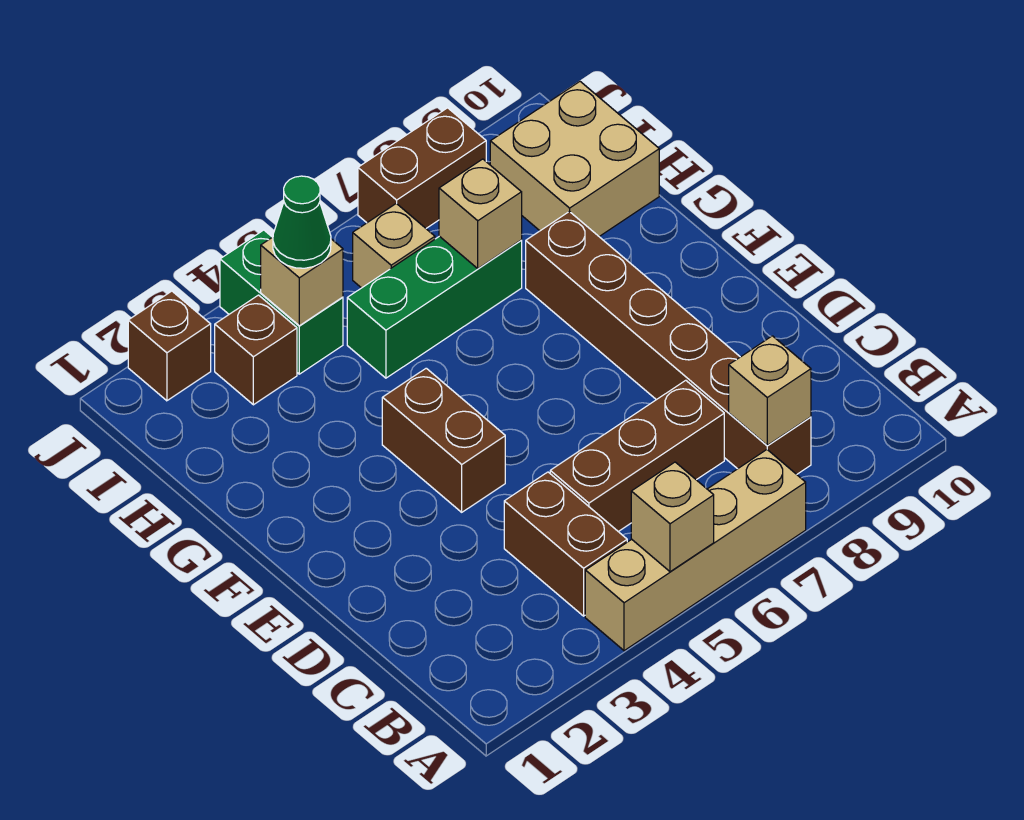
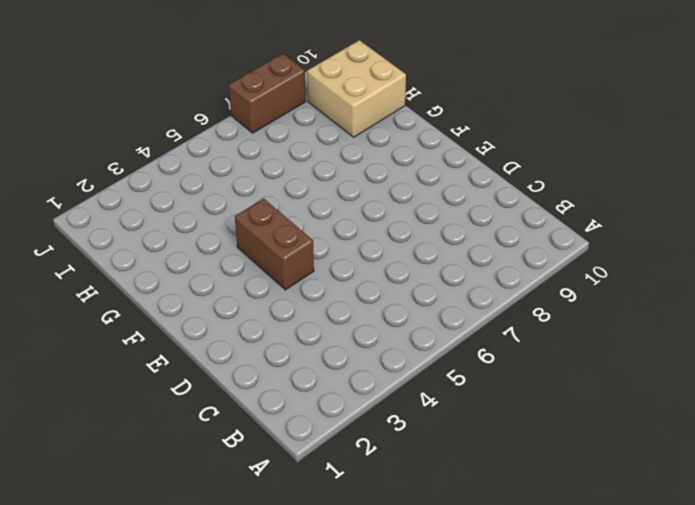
none -> tan 1x4 brick [585,450,806,651]
none -> brown 1x2 brick [504,472,627,616]
none -> brown 1x6 brick [526,211,811,474]

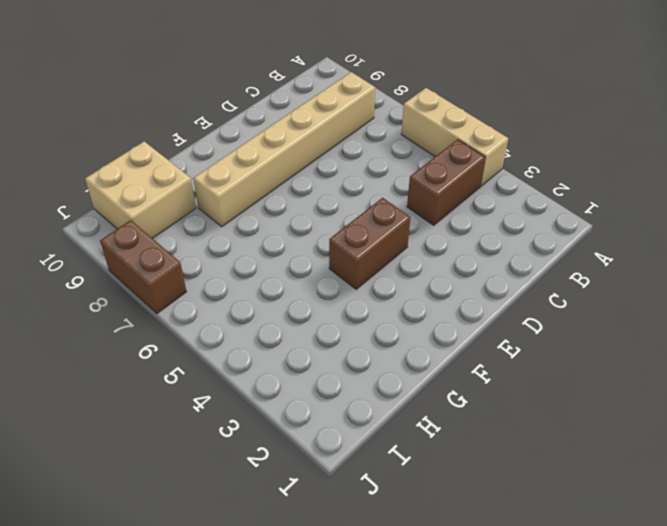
tan 1x3 brick [401,88,508,186] -> tan 1x4 brick [585,450,806,651]
tan 1x6 brick [193,72,375,227] -> brown 1x6 brick [526,211,811,474]
none -> brown 1x3 brick [550,380,724,532]
none -> green 1x3 brick [347,236,522,378]
none -> brown 1x1 brick [215,295,297,405]

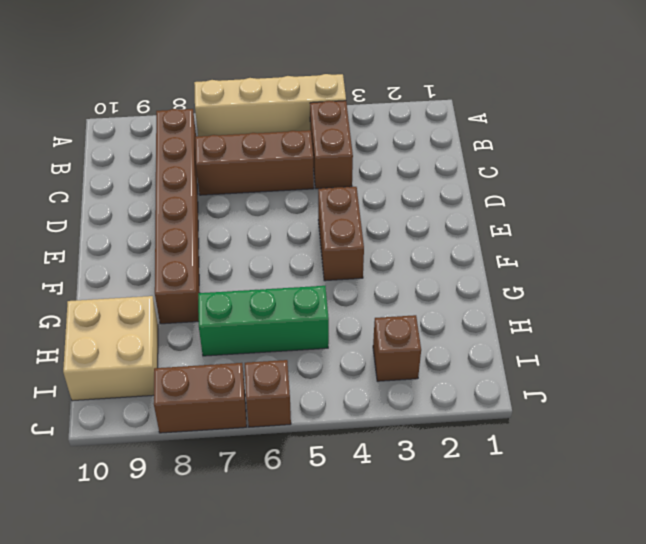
brown 1x1 brick [245,360,291,427] -> brown 1x1 brick moved to [128,291,211,401]
none -> green 1x2 brick [220,230,343,374]
none -> tan 1x1 brick [353,203,435,288]
none -> tan 1x1 brick [631,462,714,572]

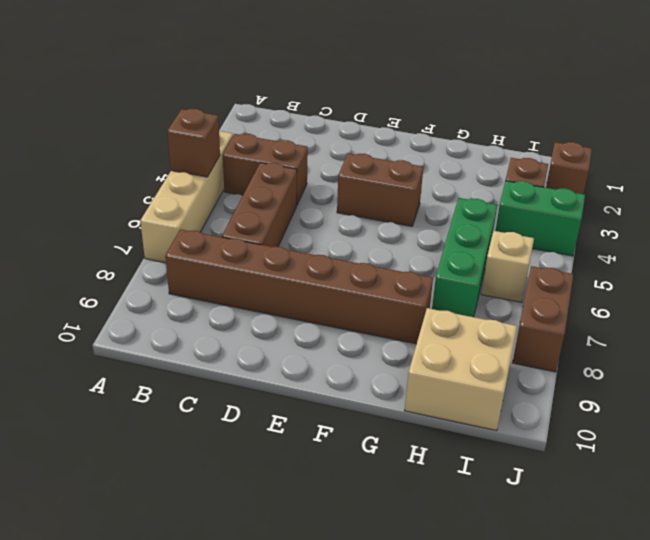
brown 1x1 brick [167,109,220,177] -> tan 1x1 brick [631,462,714,572]
none -> tan 1x1 brick [729,336,811,445]
none -> tan 1x1 brick [439,159,522,269]
none -> tan 1x1 brick [261,237,343,326]

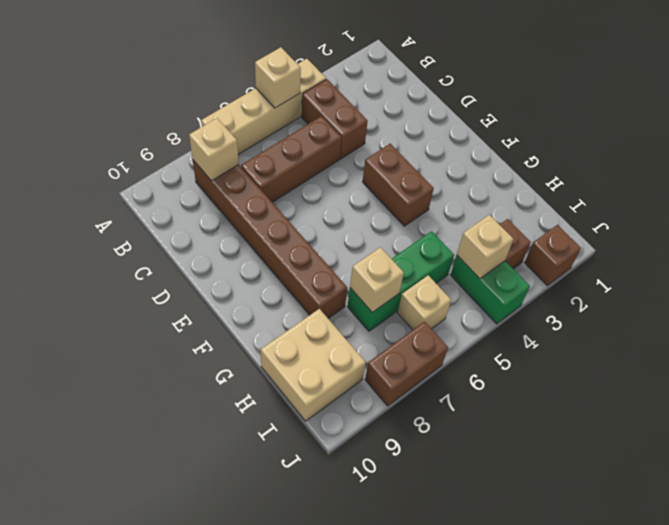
none -> green 1x1 cone [273,176,331,268]

